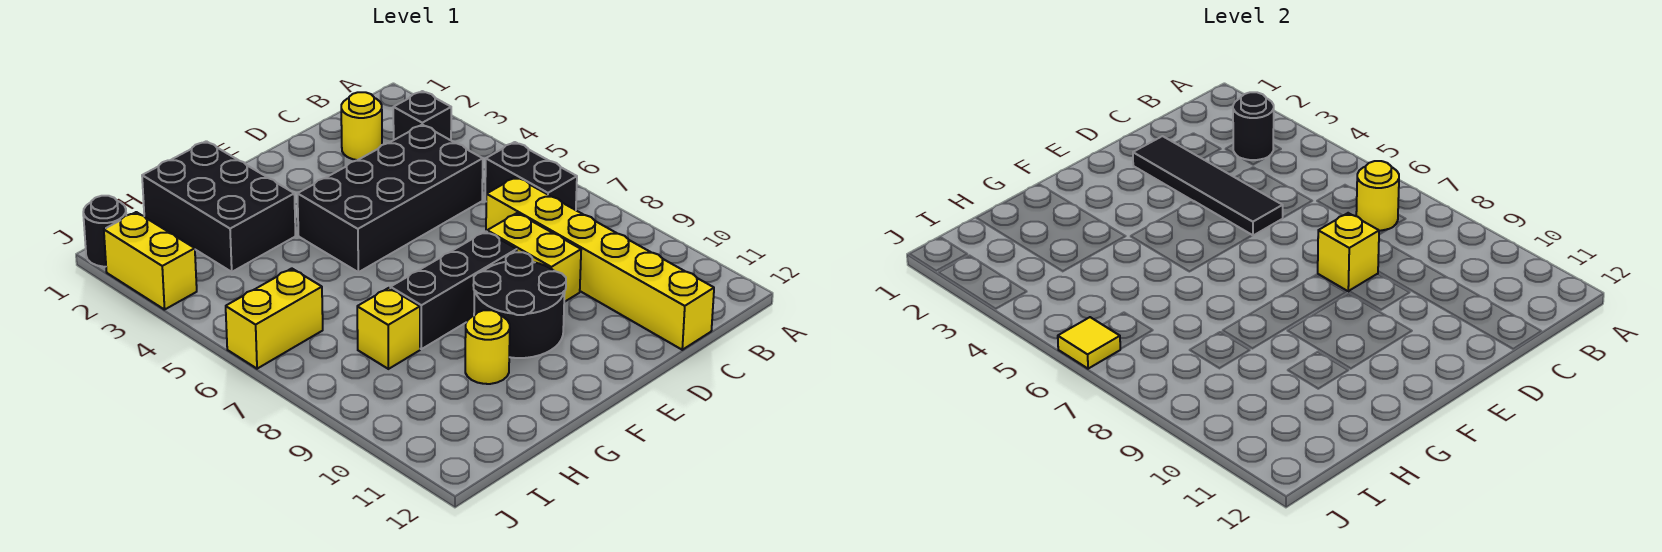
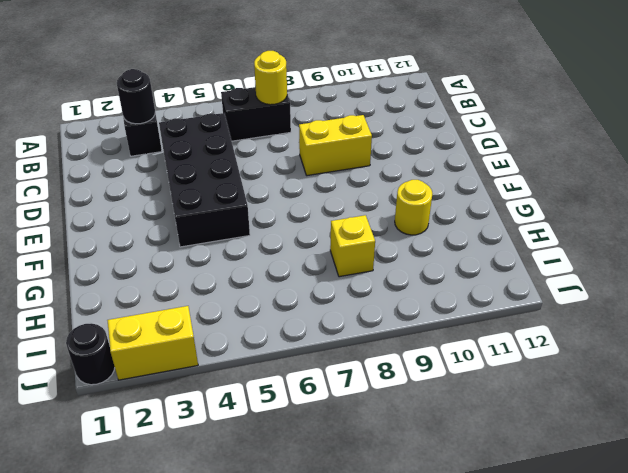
none -> yellow 1x1 round brick [341,92,382,160]
none -> yellow 1x6 brick [486,177,714,350]
none -> black 1x3 brick [390,231,517,349]

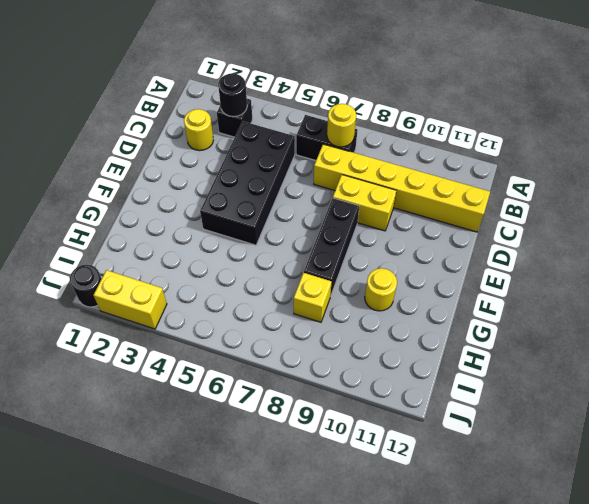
none -> black 2x2 round brick [473,252,566,358]
none -> black 2x3 brick [142,141,295,272]
none -> yellow 1x2 brick [226,268,323,369]

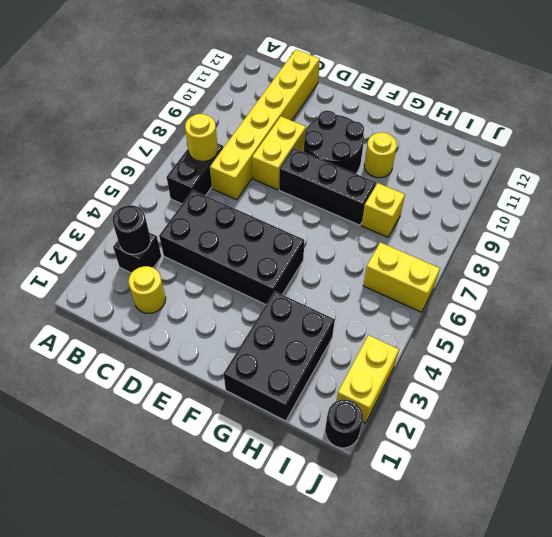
none -> black 1x4 tile [1133,136,1283,236]
none -> yellow 1x1 brick [1318,213,1379,291]
none -> yellow 1x1 tile [1058,317,1120,369]

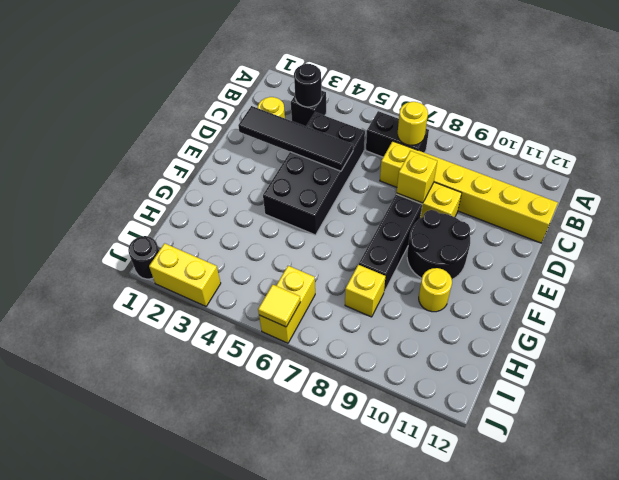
none -> black 2x3 brick [142,141,295,272]

